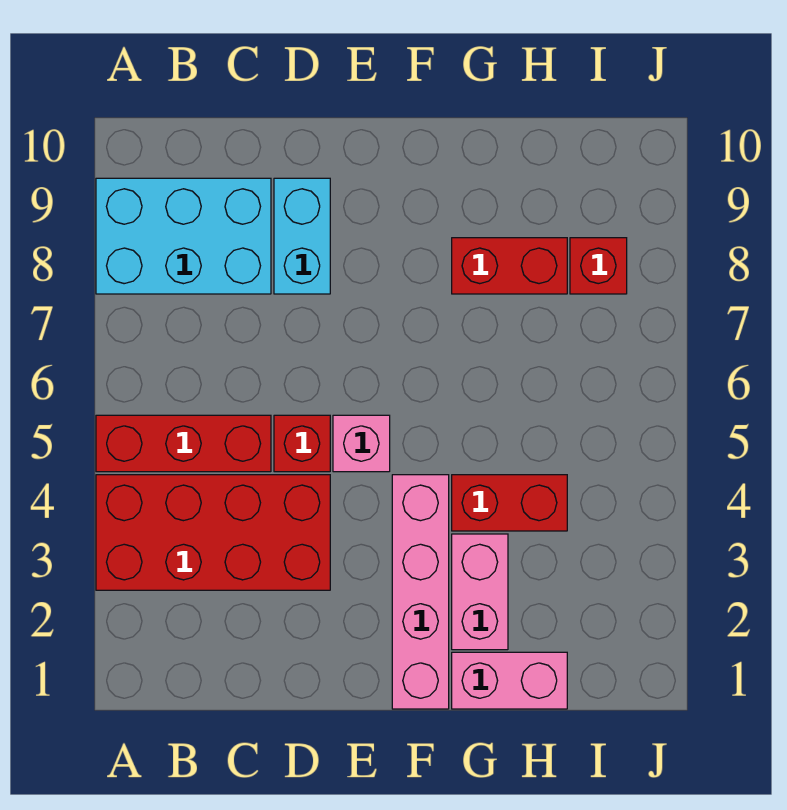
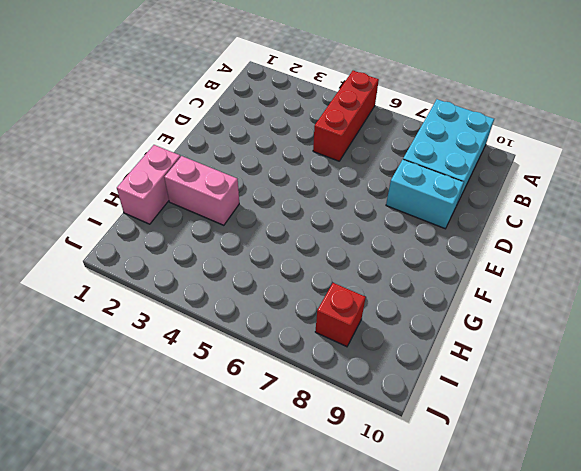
none -> red 2x4 brick [96,475,330,590]
none -> red 1x1 brick [274,415,330,472]
none -> pink 1x1 brick [333,415,390,472]

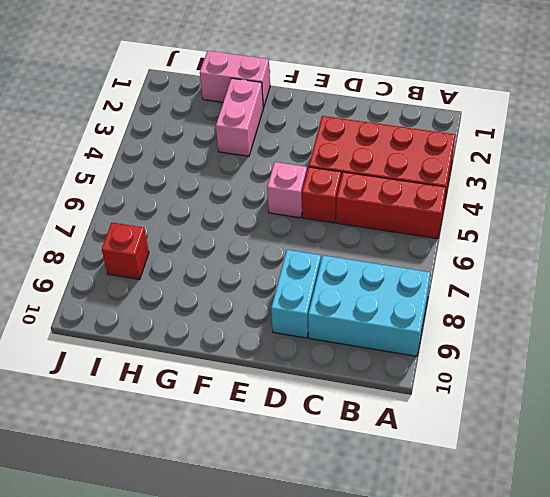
none -> pink 1x4 brick [392,475,449,709]
none -> red 1x2 brick [452,475,567,531]
none -> red 1x2 brick [452,238,567,294]

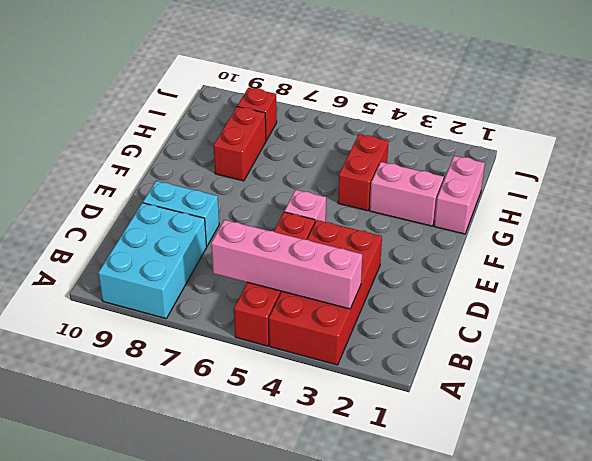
pink 1x4 brick [211,220,362,309] -> pink 1x4 brick moved to [392,475,449,709]

